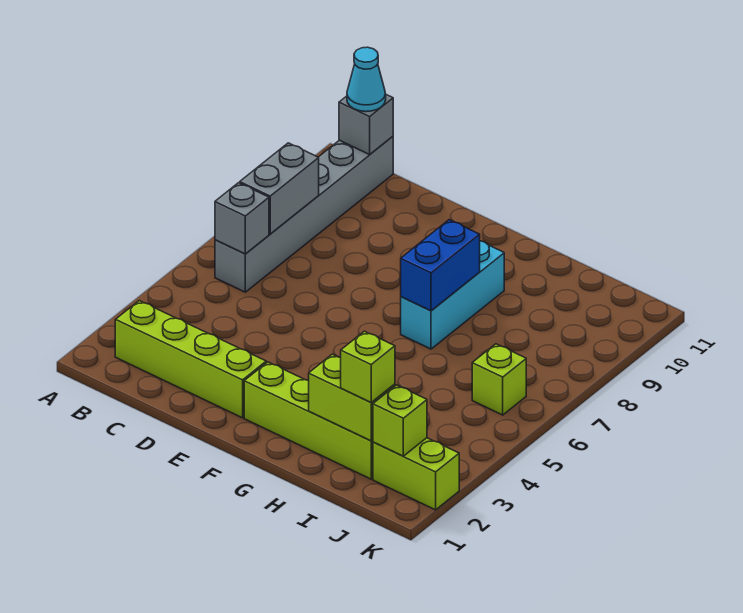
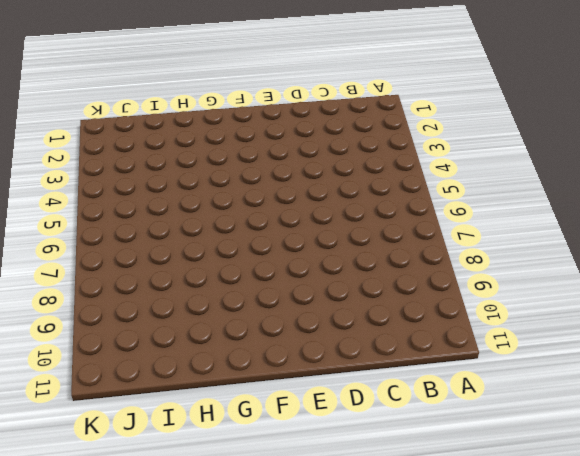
none -> lime 1x4 brick [115,301,266,418]
none -> grey 1x6 brick [215,137,393,292]
none -> lime 1x4 brick [244,362,373,479]

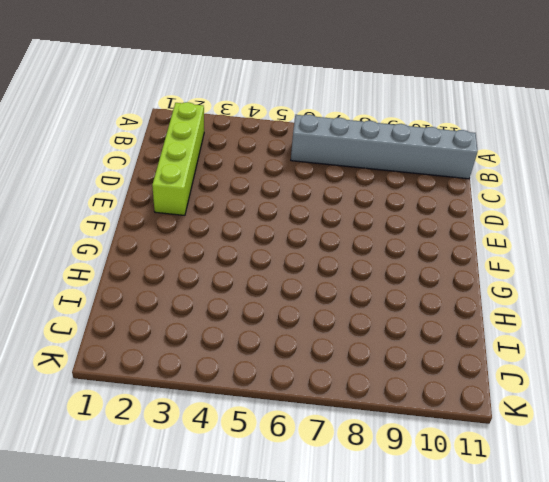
none -> lime 1x4 brick [244,362,373,479]
none -> cyan 1x3 brick [401,241,504,349]
none -> lime 1x2 brick [373,438,459,510]

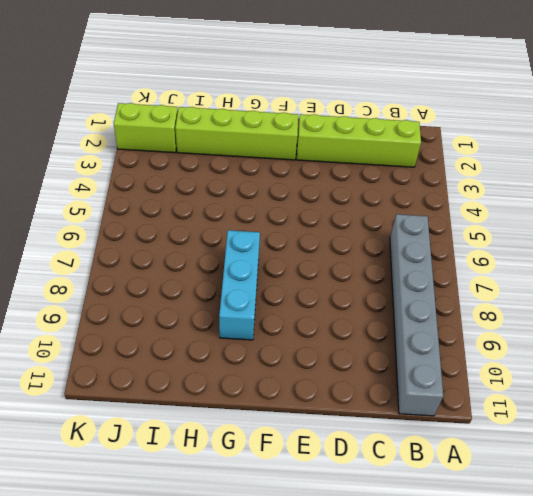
none -> lime 1x1 brick [472,344,526,415]
none -> grey 1x1 brick [215,183,269,254]
none -> grey 1x2 brick [240,143,319,234]

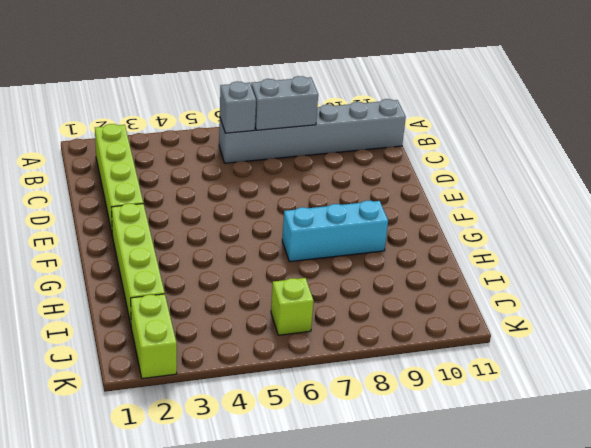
none -> grey 1x1 brick [339,95,393,154]
none -> blue 1x2 brick [401,220,480,311]
none -> lime 1x2 brick [309,354,395,441]

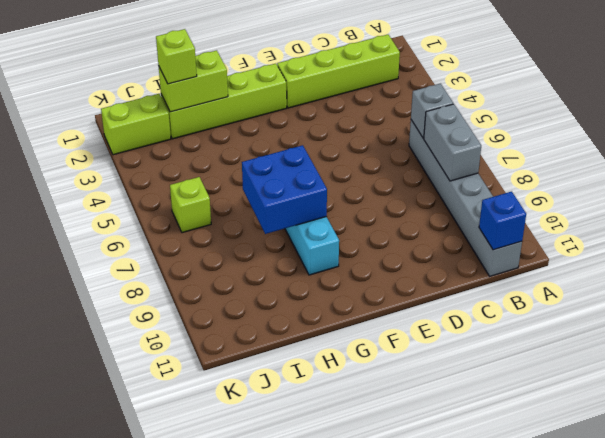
blue 1x1 brick [479,192,526,250] -> grey 1x1 brick [339,95,393,154]
blue 2x2 brick [242,145,327,234] -> blue 1x2 brick [401,220,480,311]
none -> lime 1x1 brick [373,385,427,456]
none -> cyan 1x1 cone [347,47,386,112]

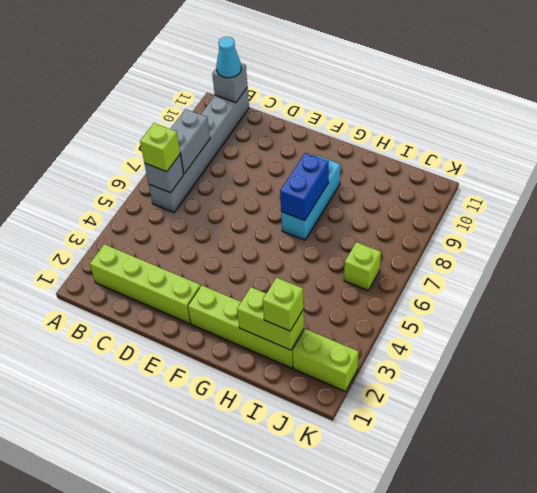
lime 1x1 brick [140,123,180,172] -> lime 1x1 brick moved to [373,385,427,456]

